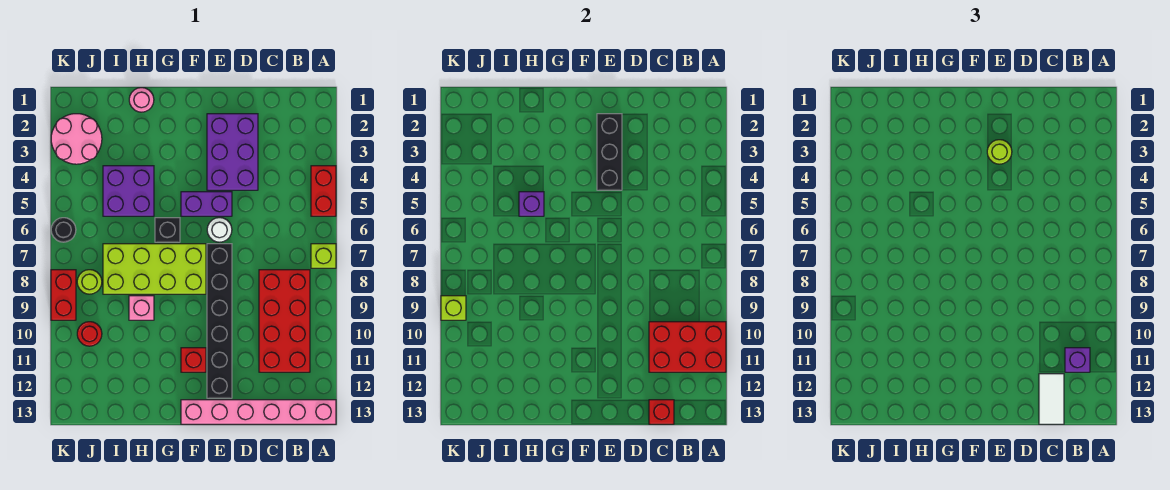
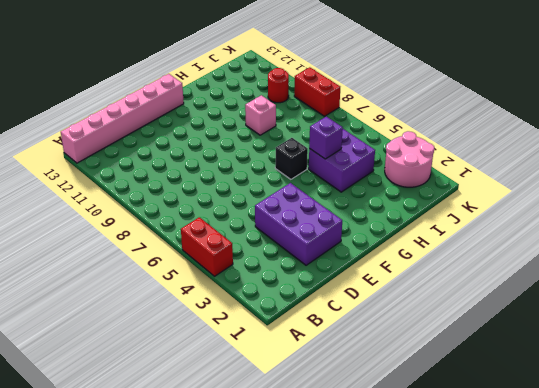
none -> lime 1x1 brick [311,244,336,268]
none -> red 2x4 brick [259,270,310,372]
none -> purple 1x2 brick [181,192,232,216]

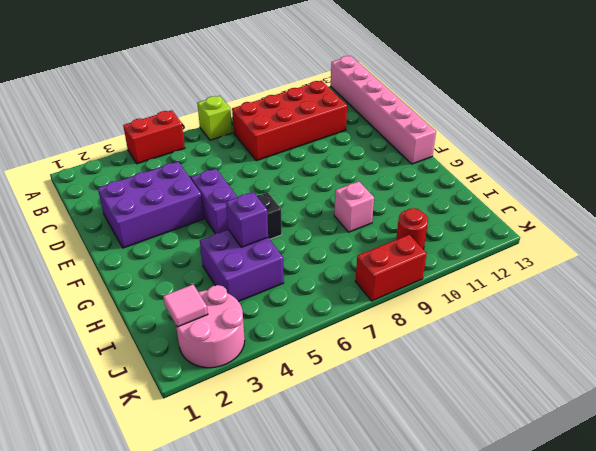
pink 1x1 tile [163,285,208,327] -> none
none -> white 1x1 round brick [207,218,232,242]
none -> black 1x6 brick [207,244,232,398]
none -> lime 2x4 brick [103,244,206,294]

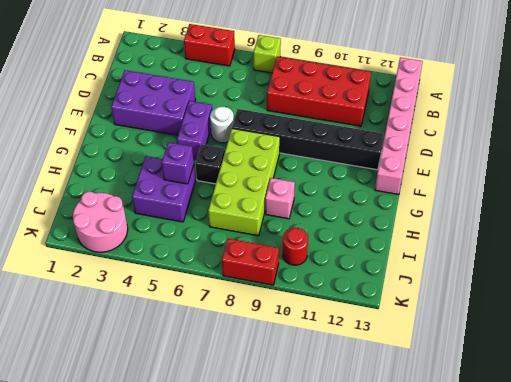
none -> red 1x1 brick [181,348,206,372]
none -> pink 1x1 round brick [129,88,154,112]
none -> lime 1x1 round brick [77,270,102,294]

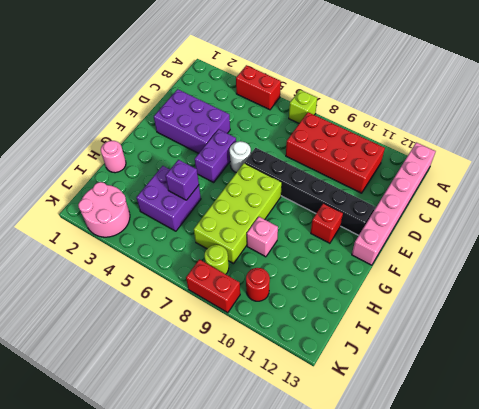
none -> black 1x1 brick [155,218,180,242]
none -> black 1x1 round brick [51,218,76,242]
none -> red 2x3 brick [649,322,726,372]

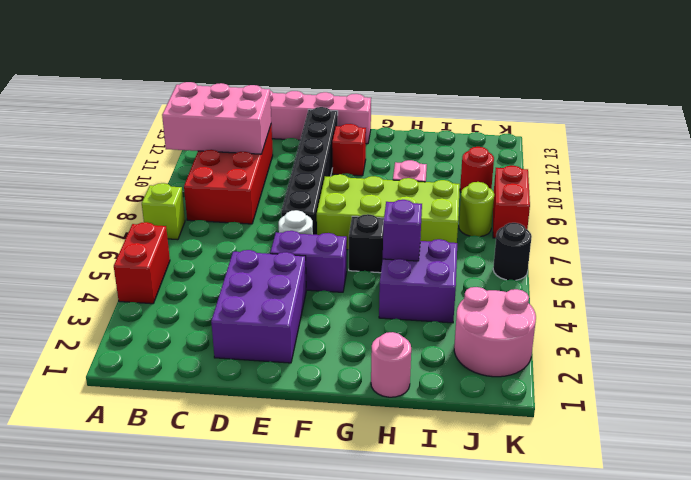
pink 2x3 brick [162,82,271,154] -> red 2x3 brick [649,322,726,372]
none -> red 1x1 brick [649,400,674,424]
none -> black 1x3 brick [597,114,622,190]
none -> lime 1x1 brick [441,296,466,320]

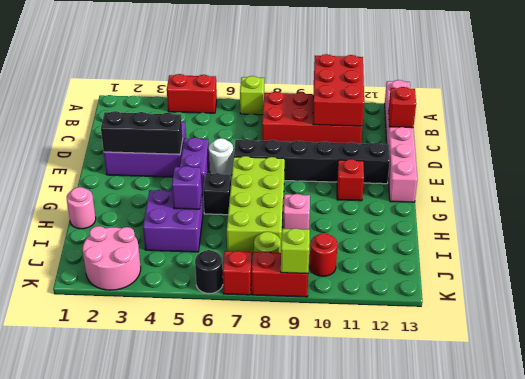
red 1x1 brick [223,251,252,295] -> none
none -> purple 1x1 brick [1065,348,1090,372]
none -> white 1x2 tile [1039,374,1064,424]
none -> lime 1x1 round brick [987,140,1012,164]

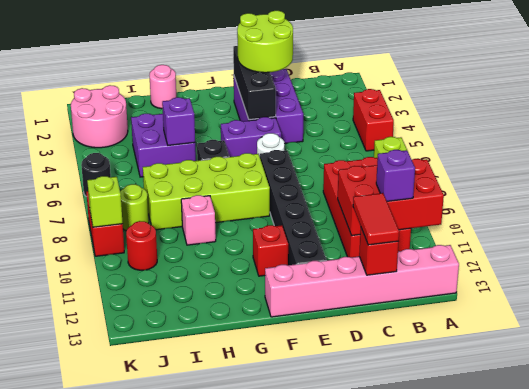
red 1x2 tile [353,193,399,245] -> white 1x2 tile [1039,374,1064,424]
lime 2x2 round brick [237,11,293,73] -> lime 1x1 round brick [987,140,1012,164]

